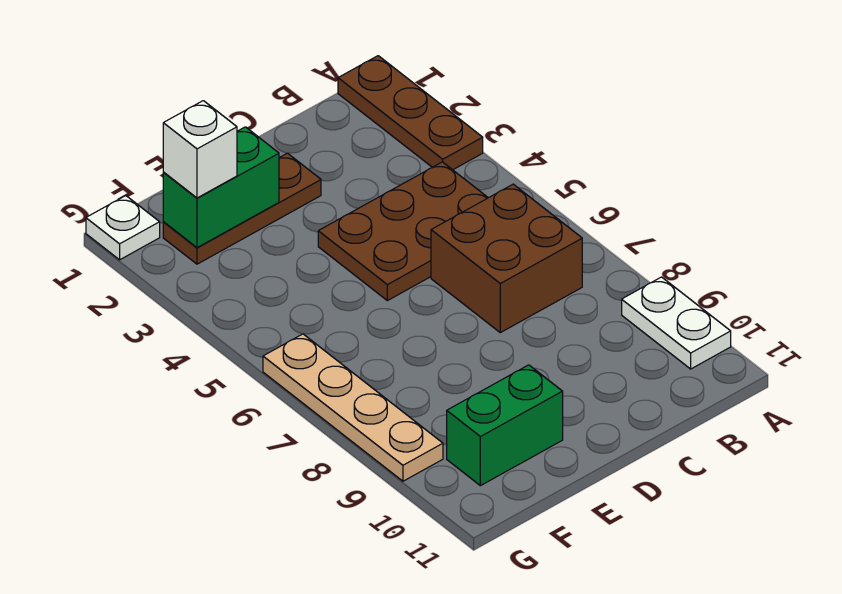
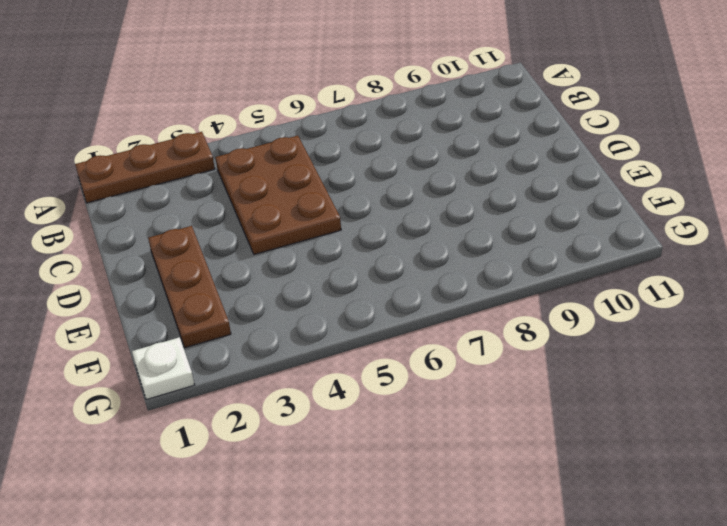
none -> white 1x2 plate [622,277,731,369]
none -> brown 2x2 brick [431,184,582,333]

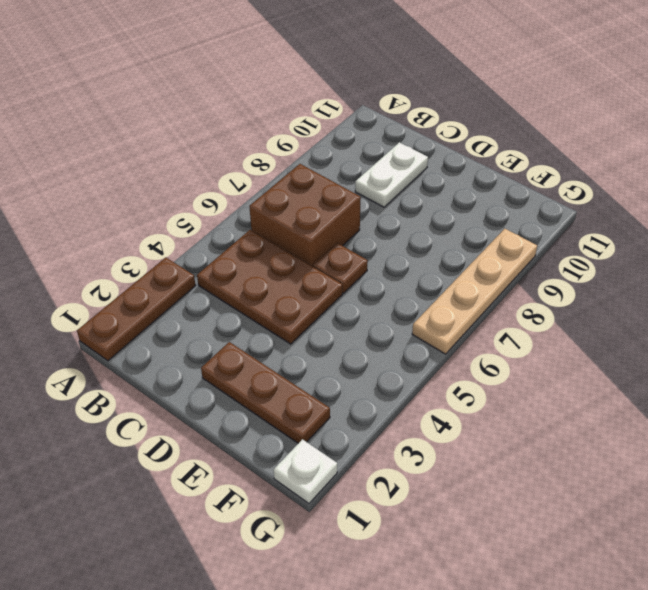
white 1x2 plate [355,142,428,207] -> white 1x2 plate moved to [622,277,731,369]
brown 1x1 plate [313,243,368,293] -> none
none -> green 1x2 brick [447,365,563,486]
none -> green 1x2 brick [163,127,279,248]

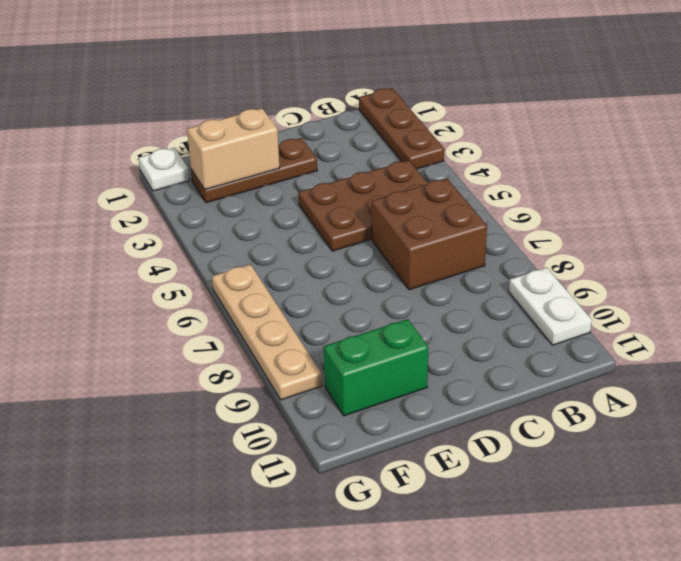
tan 1x2 brick [187,108,279,190] -> green 1x2 brick [163,127,279,248]
none -> white 1x1 brick [163,101,237,198]

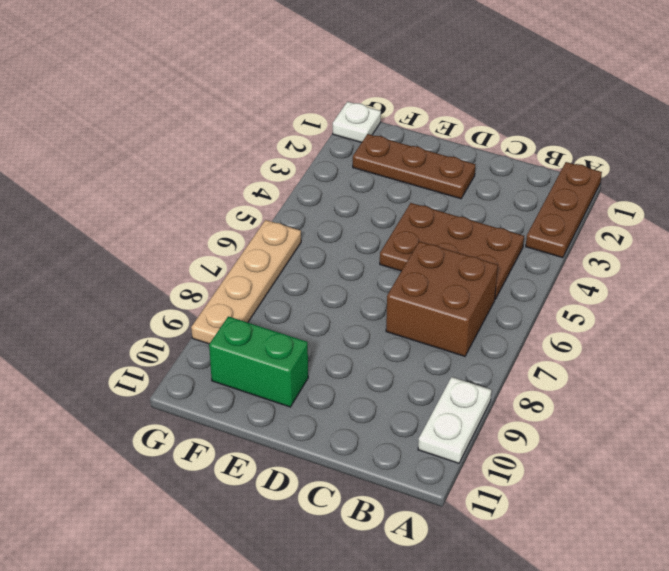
none -> green 1x2 brick [163,127,279,248]
none -> white 1x1 brick [163,101,237,198]

